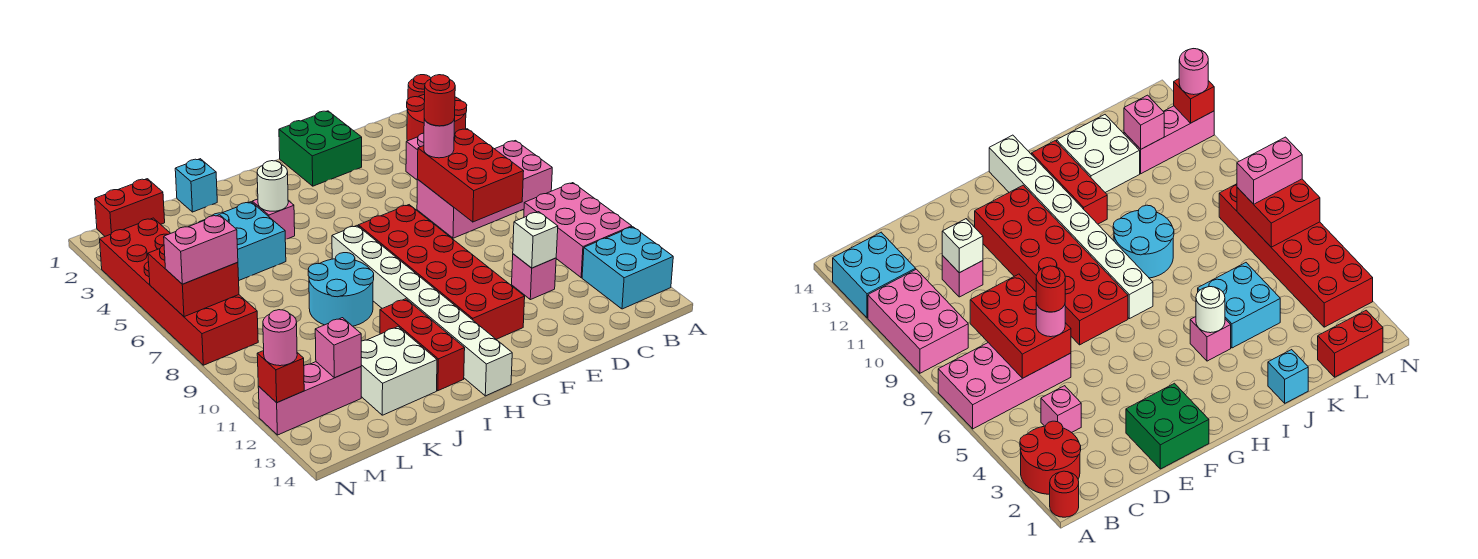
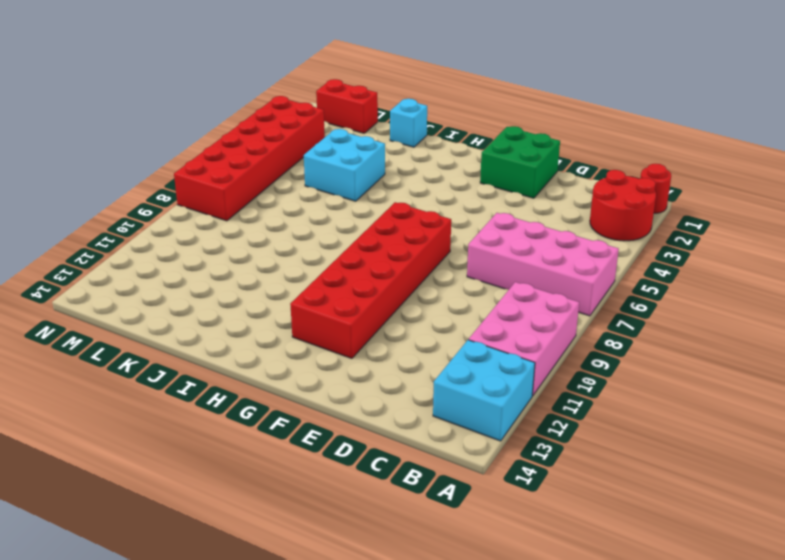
none -> pink 1x1 brick [406,133,424,180]
none -> pink 1x1 brick [512,254,556,300]
none -> white 1x8 brick [332,226,512,396]

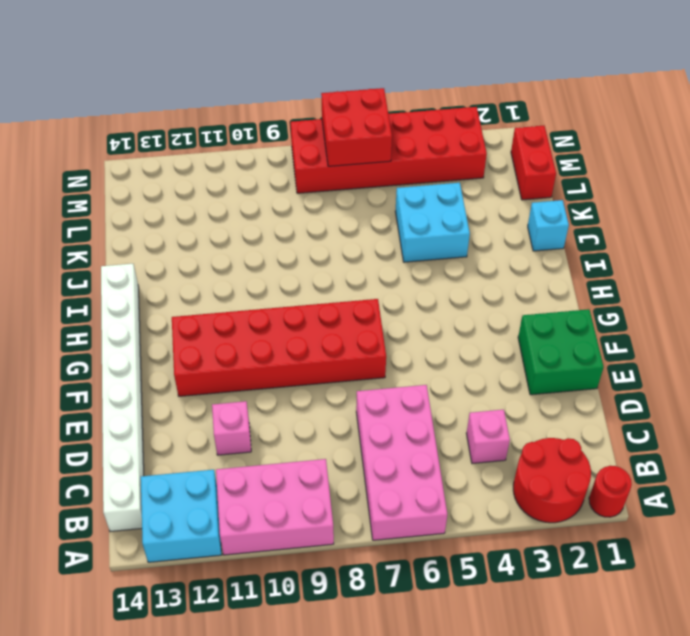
white 1x8 brick [101,264,144,532] -> white 1x8 brick turned to [332,226,512,396]
none -> pink 1x1 brick [252,199,295,240]
none -> cyan 2x2 round brick [308,253,374,326]
none -> red 1x3 brick [380,299,465,391]

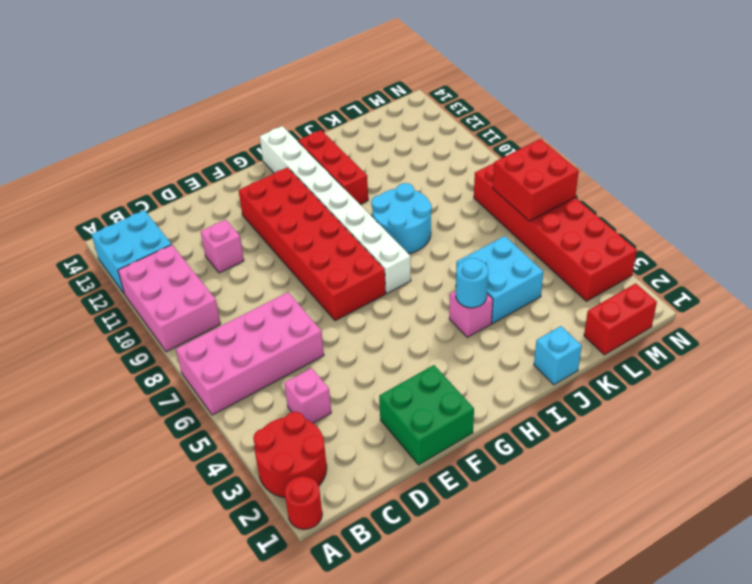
cyan 1x1 round brick [456,258,488,308] -> white 1x1 round brick [257,161,288,211]
none -> white 2x2 brick [361,327,437,415]
none -> pink 1x3 brick [258,362,361,435]
none -> red 2x3 brick [417,129,524,222]

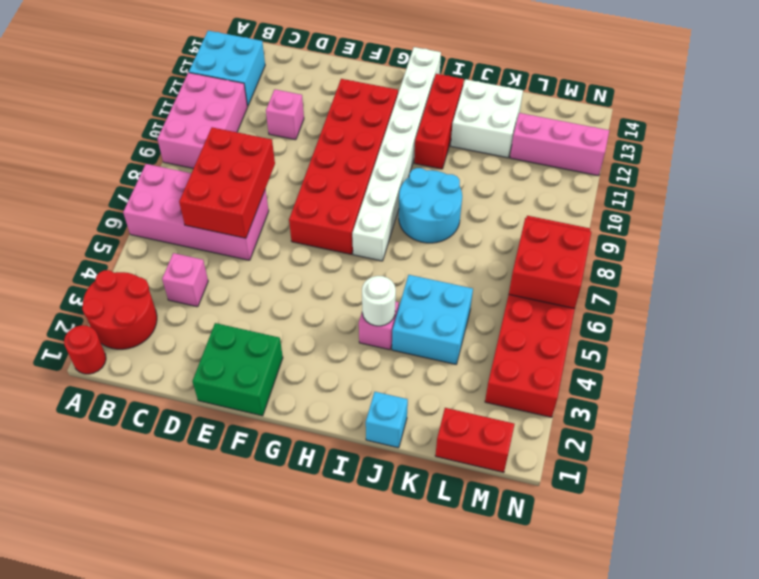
none -> white 1x1 brick [513,212,558,268]
none -> pink 1x1 brick [315,318,361,378]
none -> red 1x1 brick [257,351,304,403]

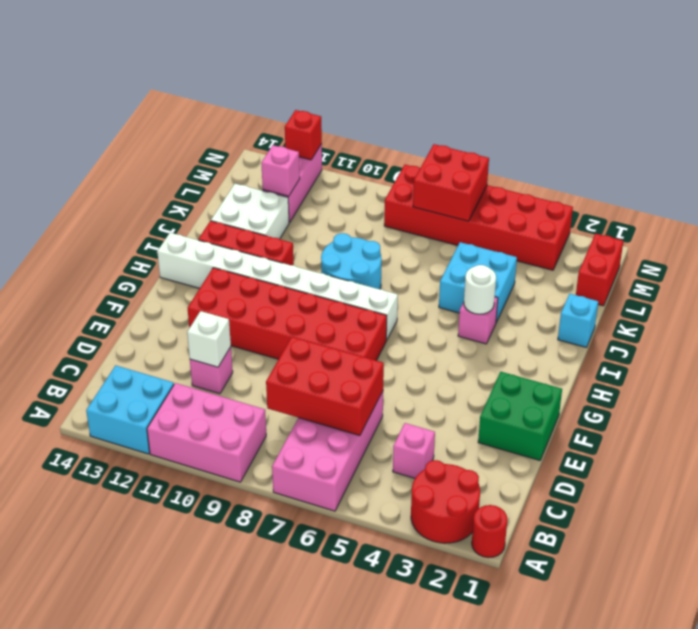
none -> pink 1x1 round brick [424,119,455,158]
none -> pink 1x2 brick [164,215,238,284]
none -> pink 1x1 round brick [263,310,297,366]

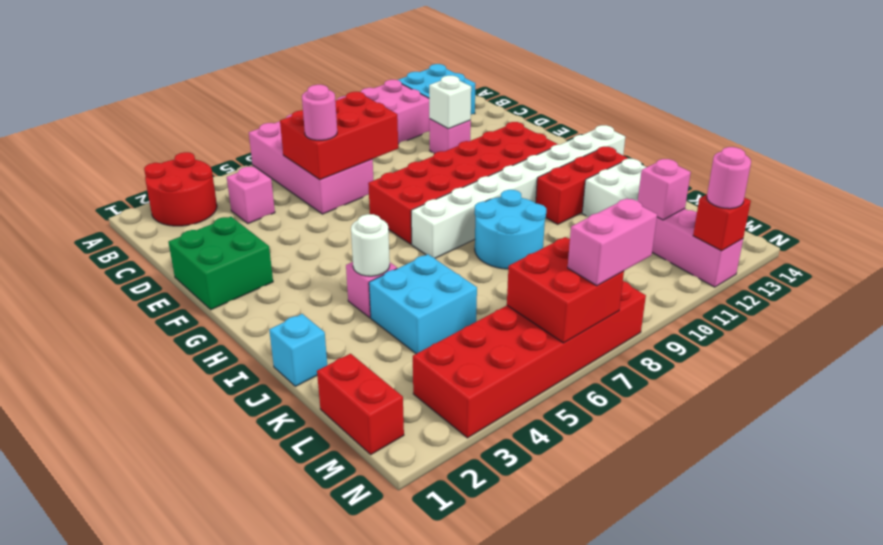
pink 1x2 brick [568,199,657,286] -> pink 1x2 brick turned to [164,215,238,284]
none -> red 1x1 round brick [408,75,431,99]
none -> red 1x1 round brick [424,75,455,126]

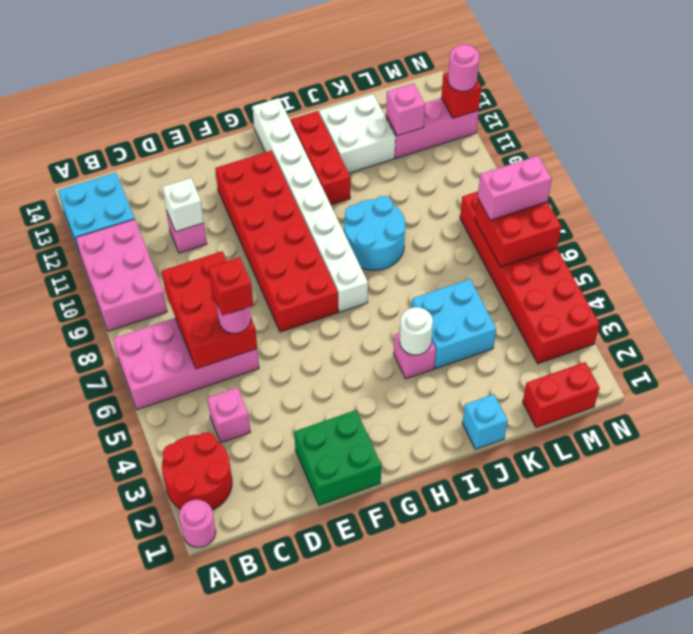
pink 1x1 round brick [179,500,216,547] -> red 1x1 round brick [408,75,431,99]
red 1x1 brick [208,257,253,316] -> red 1x1 round brick [424,75,455,126]

